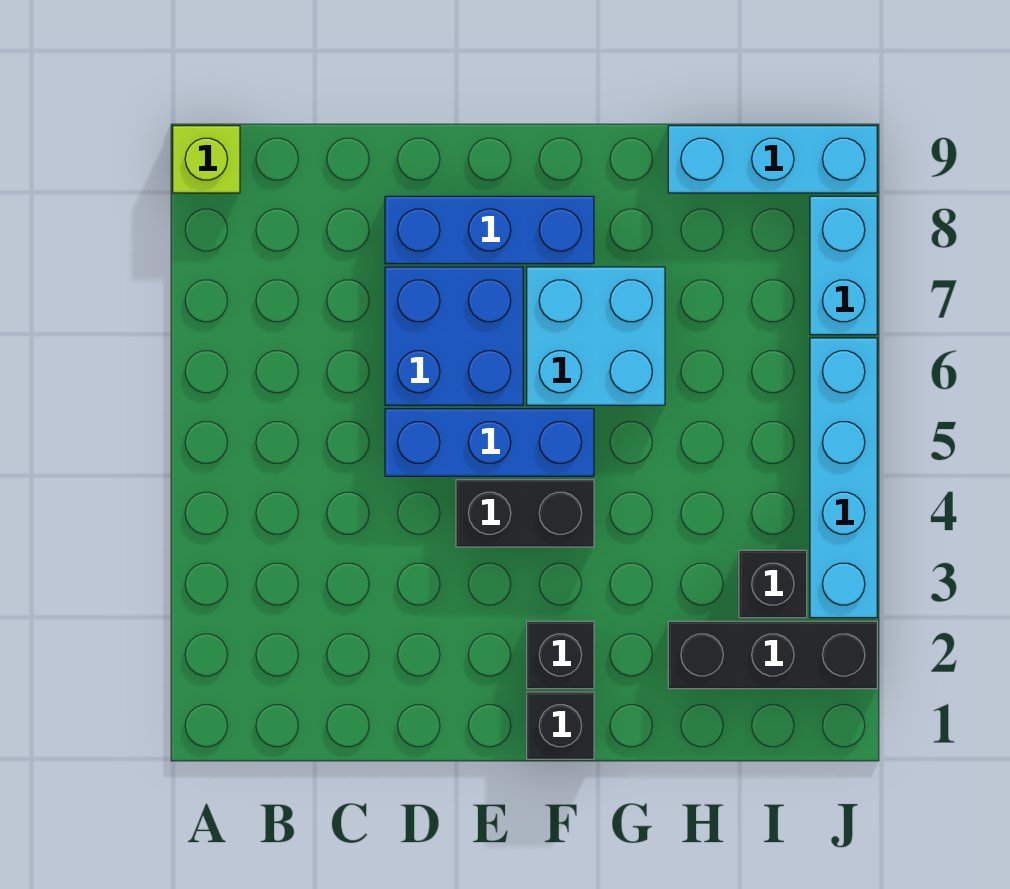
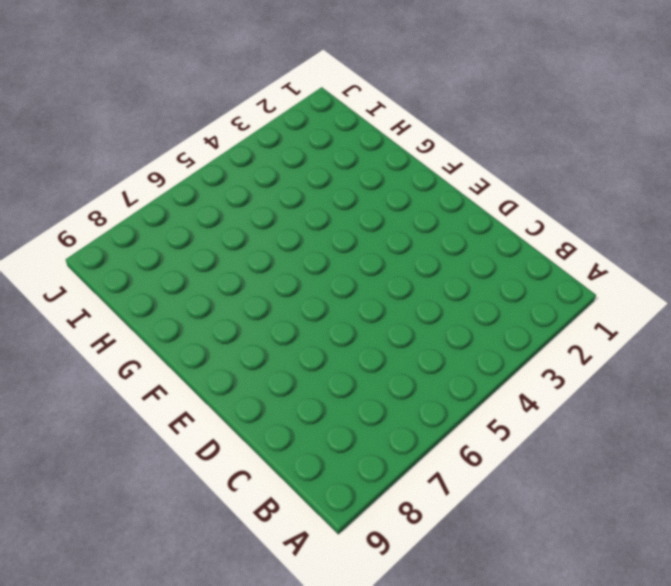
none -> lime 1x1 brick [173,126,240,193]
none -> blue 1x3 brick [385,409,594,476]
none -> blue 2x2 brick [385,267,523,405]

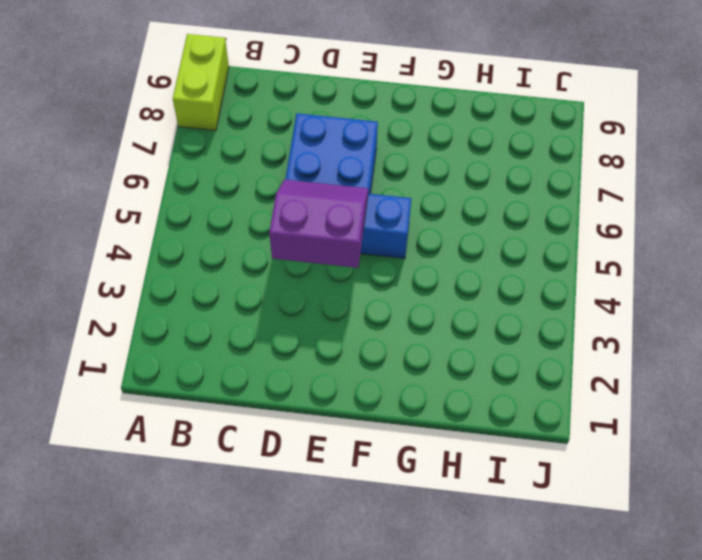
lime 1x2 brick [173,34,229,131] -> lime 1x1 brick [173,126,240,193]
purple 2x2 slope [269,180,368,268] -> none
none -> blue 1x3 brick [385,196,594,264]
none -> black 1x2 brick [456,480,594,547]
none -> black 1x1 brick [527,692,594,759]

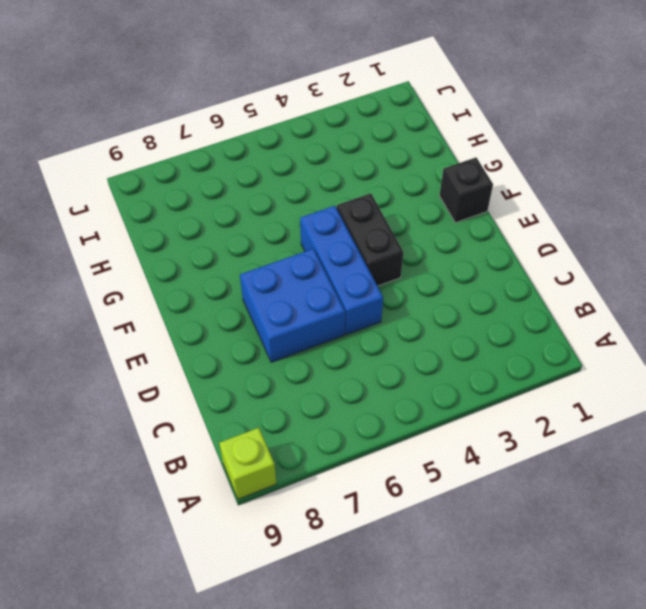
none -> blue 1x3 brick [385,196,594,264]
none -> black 1x1 brick [527,621,594,689]
none -> cyan 2x2 brick [527,267,665,405]

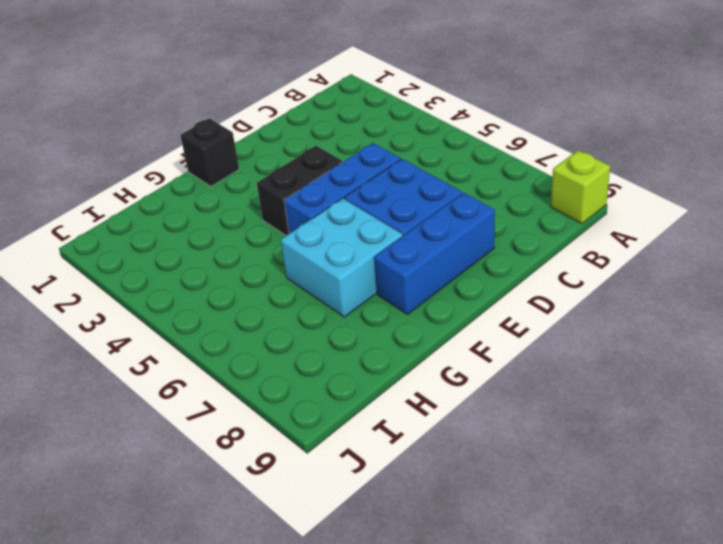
none -> black 1x1 brick [527,621,594,689]
none -> black 1x3 brick [668,621,877,689]
none -> cyan 1x3 brick [668,126,877,193]

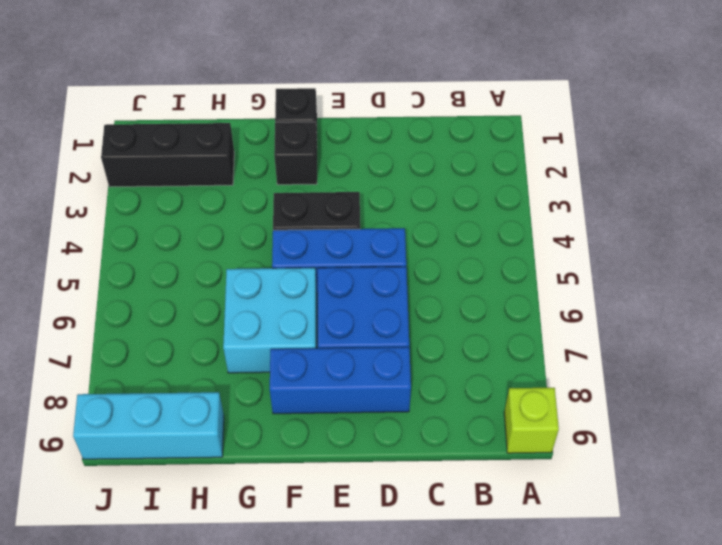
none -> black 1x1 brick [739,550,807,618]
none -> cyan 1x4 brick [810,338,877,618]
none -> cyan 1x2 brick [810,196,877,335]

